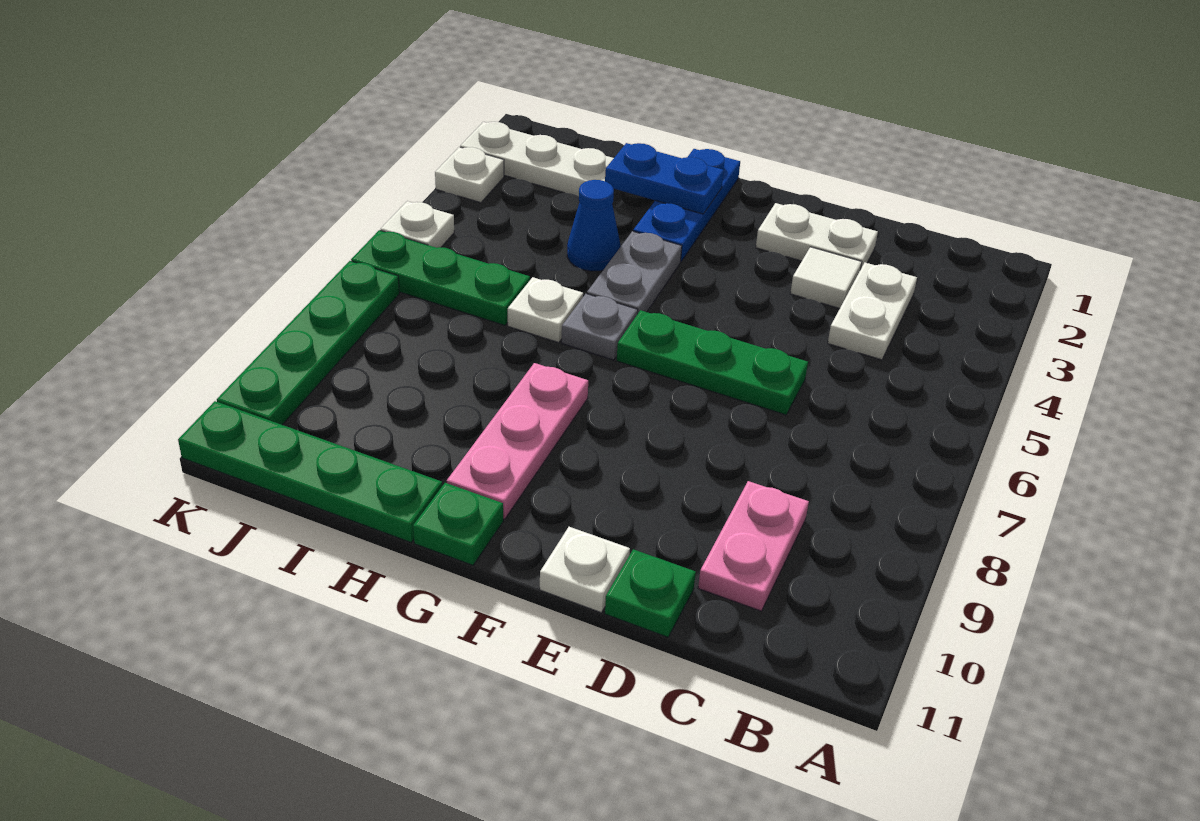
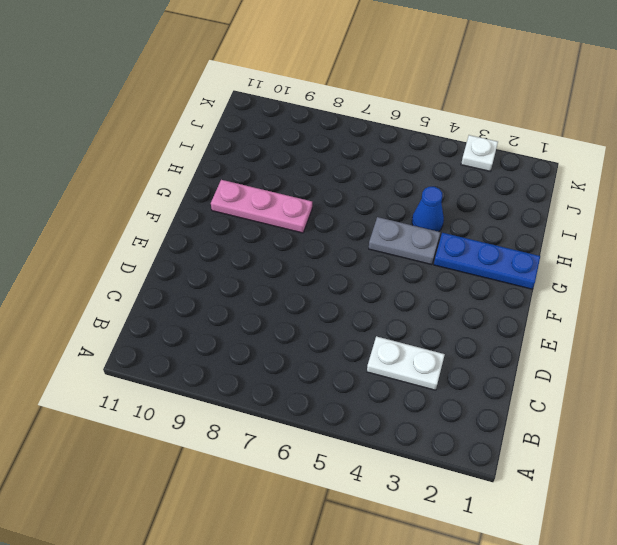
none -> pink 1x2 plate [698,481,809,611]
none -> white 1x2 plate [756,203,878,270]
none -> white 1x1 tile [790,247,862,308]

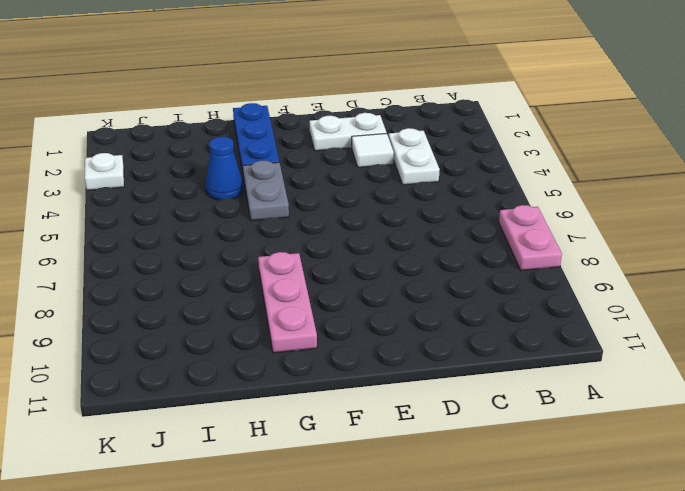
pink 1x2 plate [499,205,562,271] -> pink 1x2 plate moved to [698,481,809,611]
none -> green 1x3 plate [617,310,808,415]
none -> green 1x1 plate [605,549,696,637]
none -> white 1x1 plate [540,527,630,613]

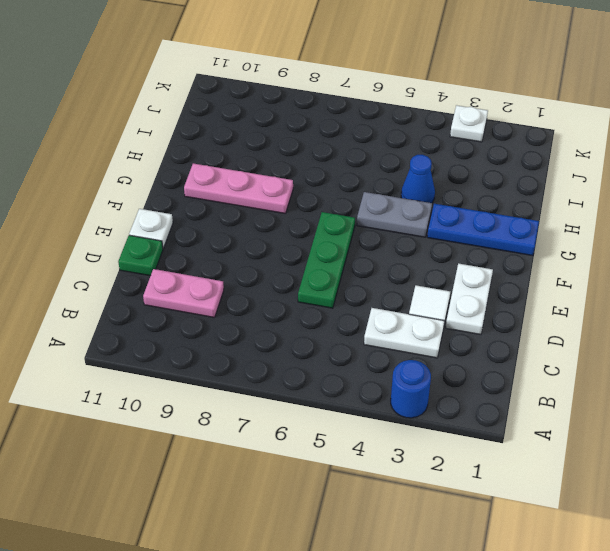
blue 1x1 round brick [391,360,431,418] -> none
none -> grey 1x1 plate [562,294,638,360]
none -> green 1x1 plate [413,483,503,565]
none -> white 1x1 plate [508,277,583,343]

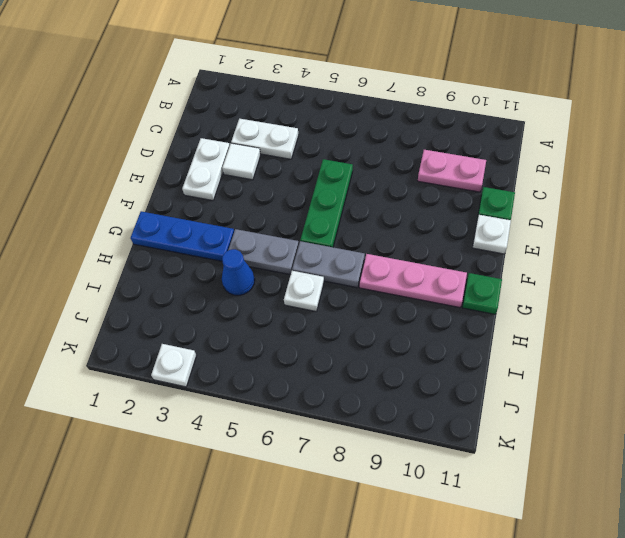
grey 1x2 plate [292,241,365,288] -> grey 1x1 plate [562,294,638,360]
none -> green 1x4 plate [178,401,442,542]
none -> white 1x3 plate [460,122,614,196]
none -> green 1x3 plate [351,230,530,325]

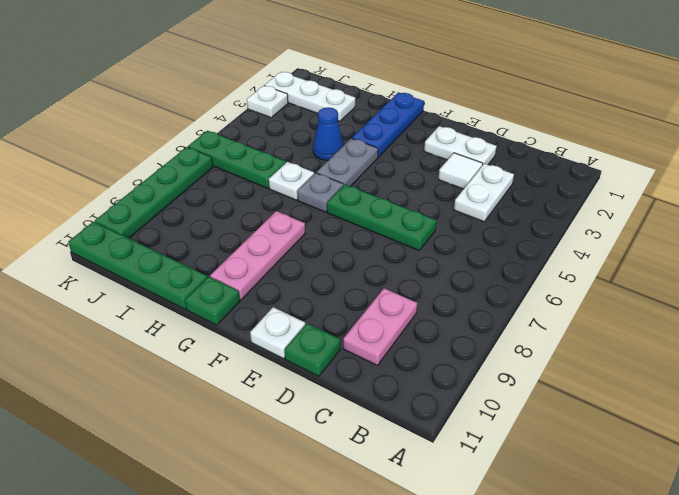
none -> white 1x1 plate [381,201,454,248]
none -> blue 1x2 plate [605,143,724,214]

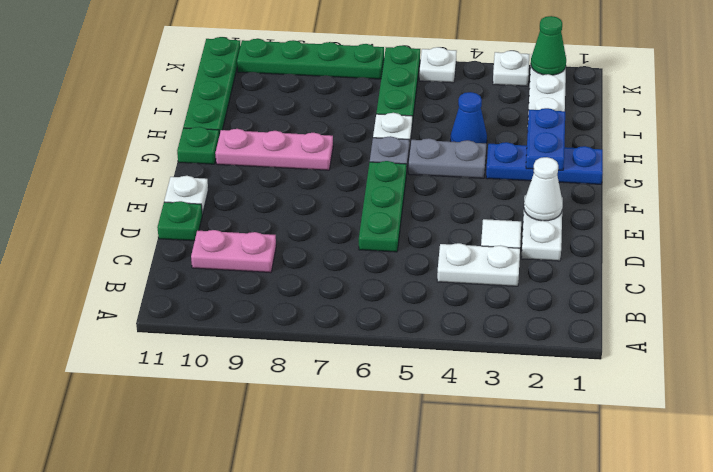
white 1x1 cone [524,157,563,221] -> none
green 1x1 cone [531,16,566,75] -> none

